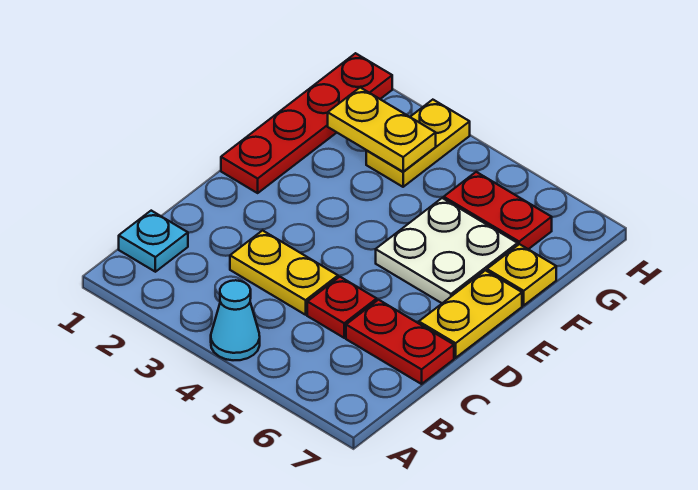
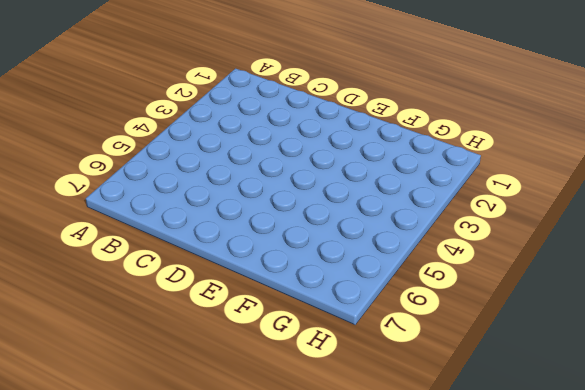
none -> cyan 1x1 cone [211,280,260,360]
none -> cyan 1x1 plate [119,211,188,272]
none -> yellow 1x2 plate [230,231,338,315]

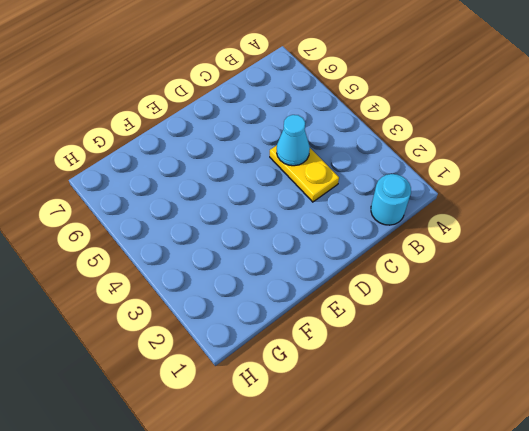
cyan 1x1 round brick [371,174,411,225] -> cyan 1x1 plate [119,211,188,272]
cyan 1x1 cone [277,115,310,166] -> cyan 1x1 cone moved to [211,280,260,360]
none -> red 1x1 plate [307,277,377,338]
none -> red 1x2 plate [346,300,454,384]
none -> yellow 1x2 plate [419,270,522,358]

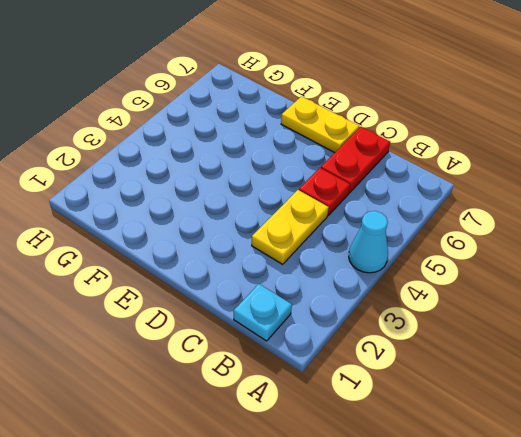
none -> red 1x4 plate [221,53,392,193]
none -> white 2x2 plate [376,198,518,303]
none -> yellow 1x1 plate [487,244,556,305]

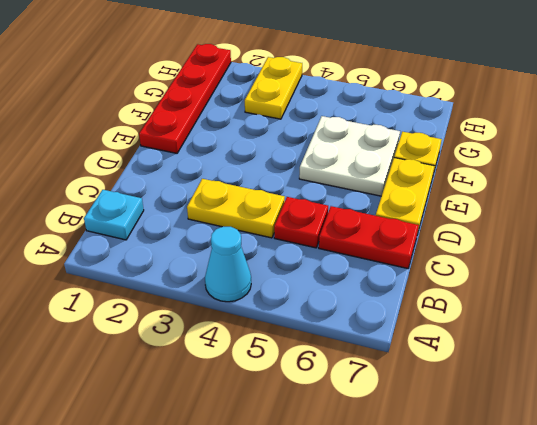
none -> red 1x2 plate [444,172,552,249]
none -> yellow 1x2 plate [328,88,436,172]

